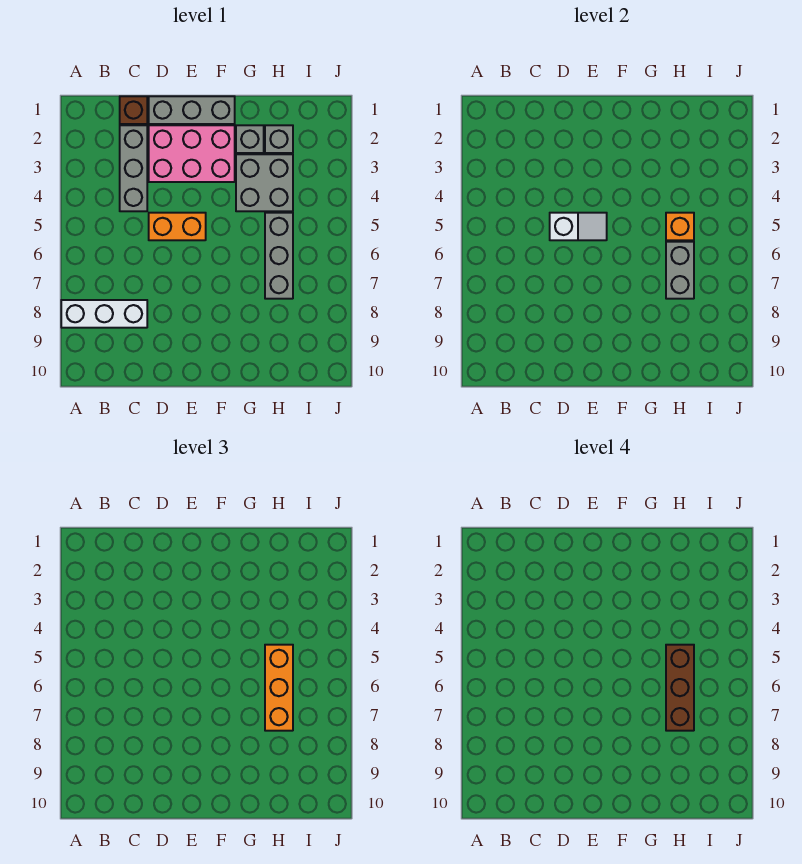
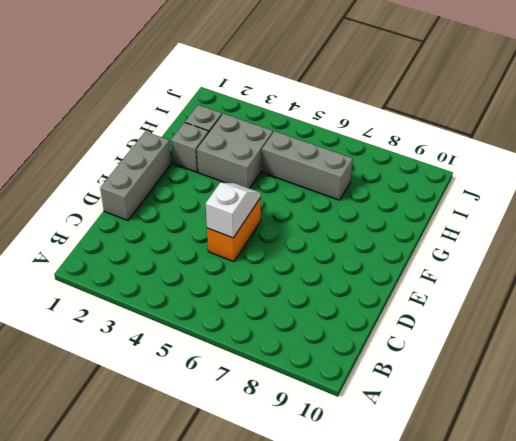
none -> white 1x3 brick [61,300,147,328]
none -> brown 1x1 brick [120,96,147,124]
none -> grey 1x3 brick [120,125,147,211]

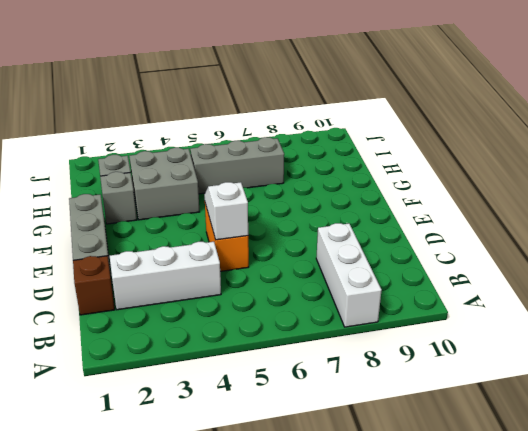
white 1x3 brick [110,242,221,310] -> grey 1x3 brick [120,125,147,211]
none -> pink 2x3 brick [149,125,235,182]
none -> orange 1x1 brick [666,213,694,240]
none -> grey 1x2 brick [666,242,694,299]

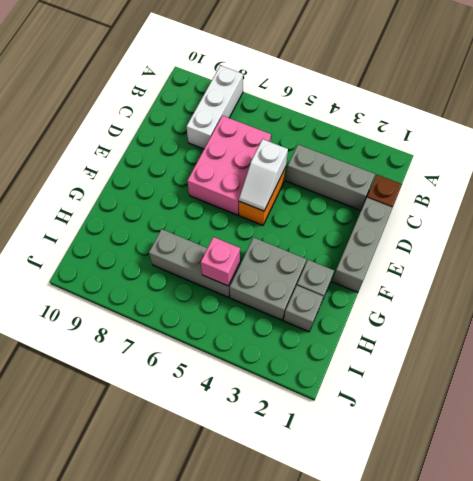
pink 2x3 brick [187,116,271,215] -> pink 2x3 brick moved to [149,125,235,182]
pink 1x1 brick [201,237,240,286] -> orange 1x1 brick [666,213,694,240]
none -> grey 1x2 brick [666,242,694,299]
none -> orange 1x3 brick [265,645,293,731]
none -> brown 1x3 brick [666,645,694,731]

